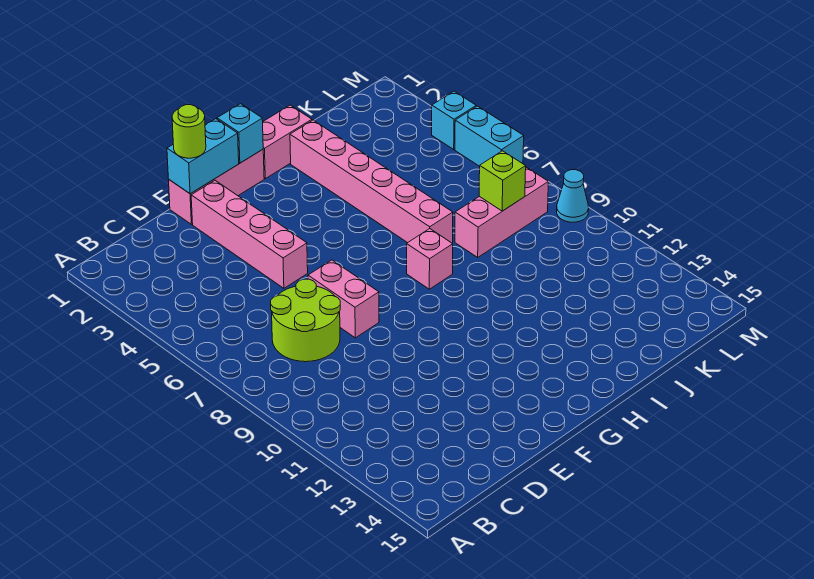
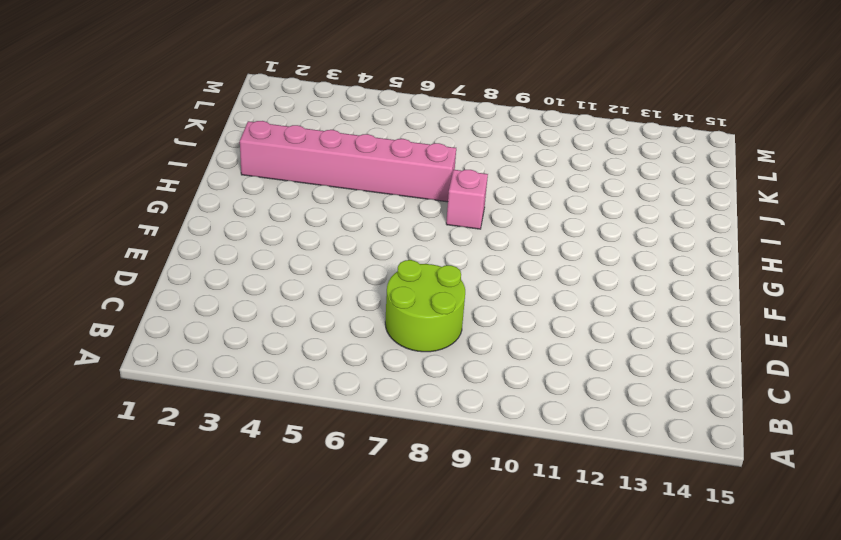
none -> pink 1x3 brick [169,149,264,224]
none -> pink 1x4 brick [191,181,308,288]
none -> pink 1x2 brick [308,260,379,338]

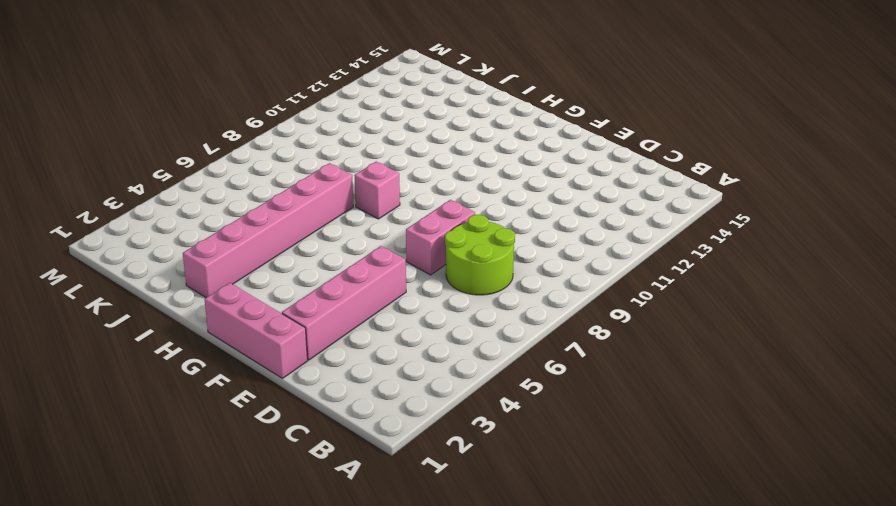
none -> pink 1x2 brick [263,105,312,179]
none -> pink 1x3 brick [455,167,548,257]
none -> cyan 1x1 brick [432,91,476,149]

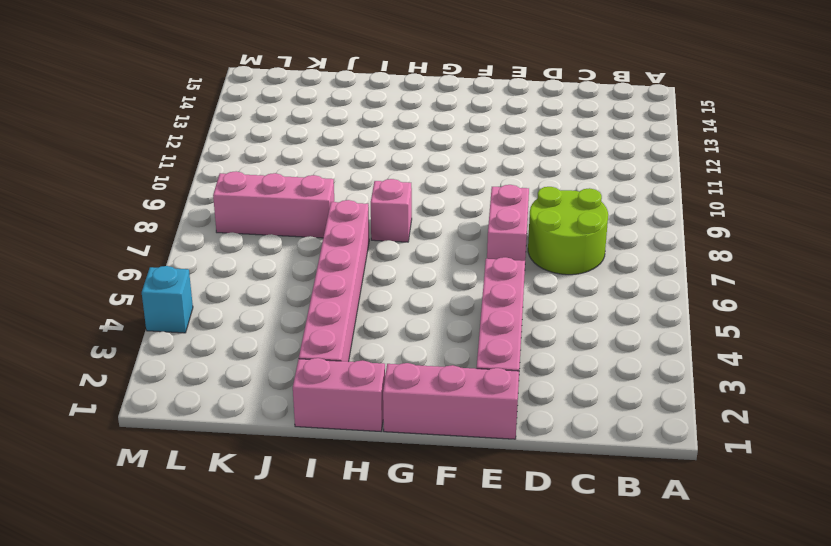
none -> cyan 1x2 brick [455,106,524,166]
none -> cyan 1x1 cone [557,170,589,222]
none -> cyan 1x2 brick [167,119,239,194]

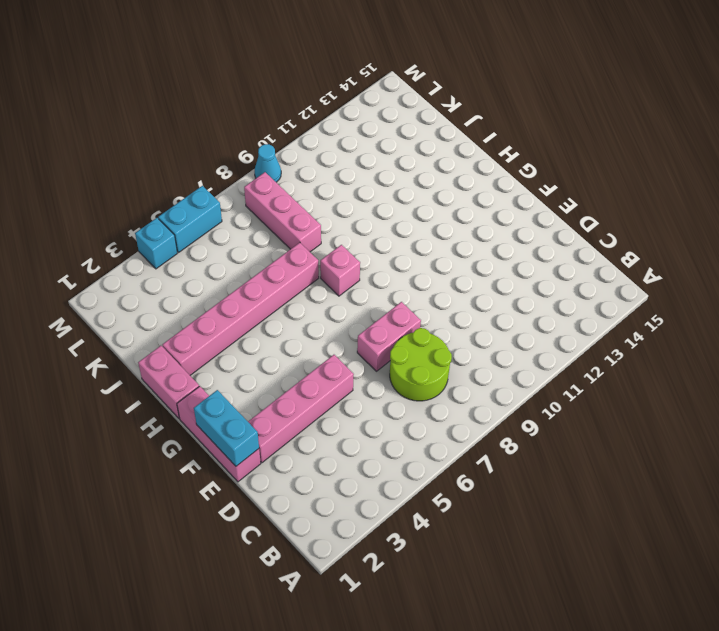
none -> cyan 1x1 brick [217,104,263,163]
none -> lime 1x1 brick [479,151,526,211]
none -> lime 1x1 round brick [172,105,206,158]

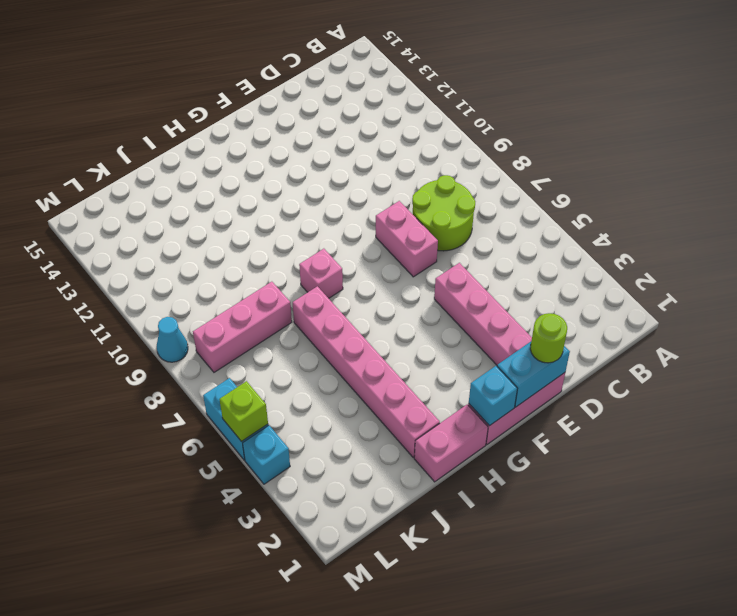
lime 1x1 brick [219,381,268,442] -> lime 1x1 brick moved to [479,151,526,211]

